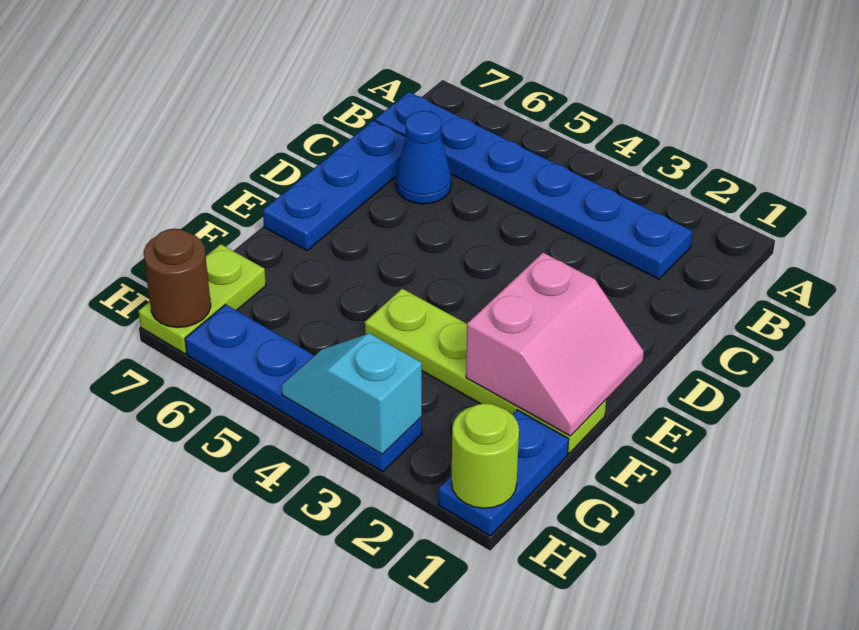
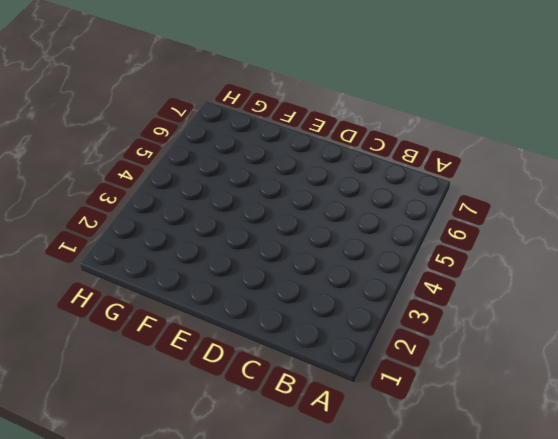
none -> blue 1x6 plate [375,92,692,279]
none -> blue 1x1 cone [396,111,451,204]

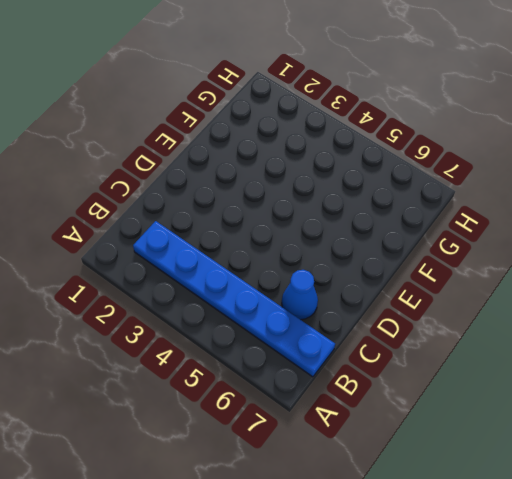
none -> blue 1x3 plate [263,120,406,250]
none -> lime 1x4 plate [365,289,606,453]

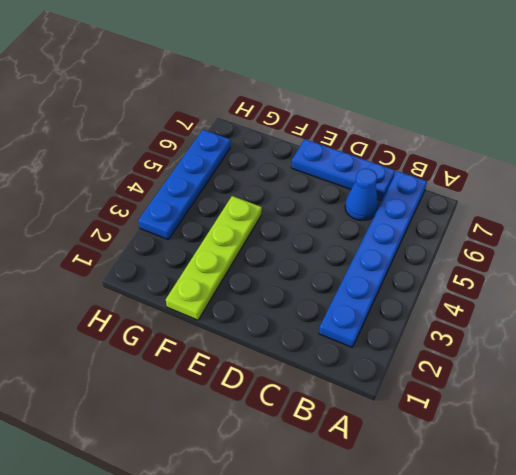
none -> blue 1x2 plate [438,410,569,536]
none -> lime 1x2 plate [139,244,266,354]

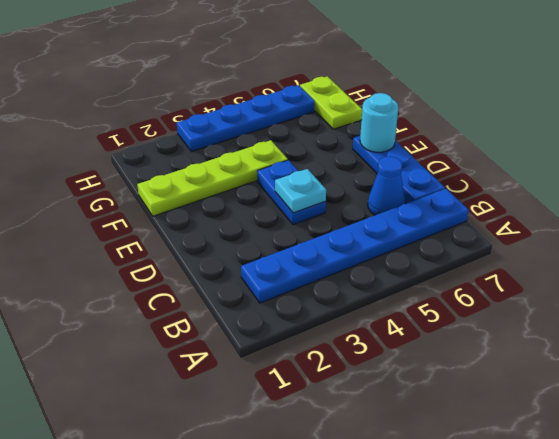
blue 1x2 plate [257,160,326,225] -> blue 1x2 plate moved to [438,410,569,536]
cyan 1x1 plate [275,169,326,213] -> none
cyan 1x1 round brick [360,93,398,152] -> none
none -> pink 2x2 slope [466,253,644,436]
none -> lime 1x1 round brick [452,403,519,508]

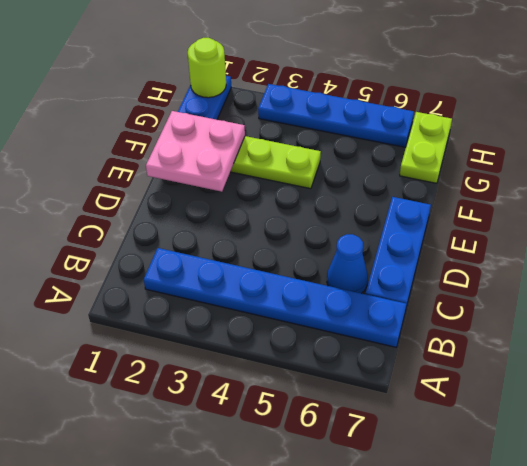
pink 2x2 plate [146,111,245,192] -> pink 2x2 slope [466,253,644,436]
none -> cyan 1x2 slope [281,333,422,454]
none -> brown 1x1 round brick [144,229,211,328]

